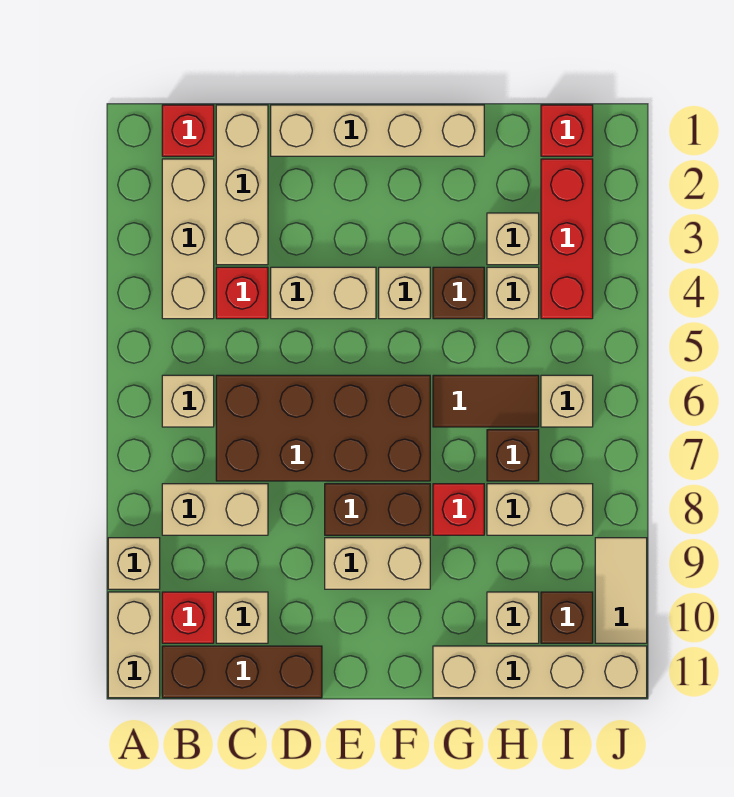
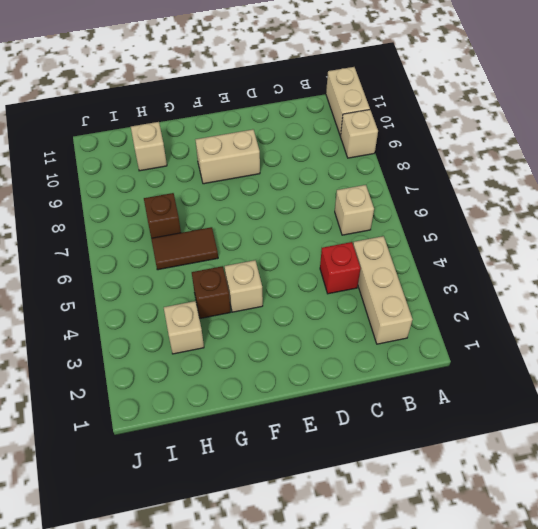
none -> red 1x1 brick [162,105,214,156]
none -> tan 1x2 brick [162,484,268,535]
none -> red 1x1 brick [162,592,214,643]
none -> brown 1x3 brick [162,646,322,698]

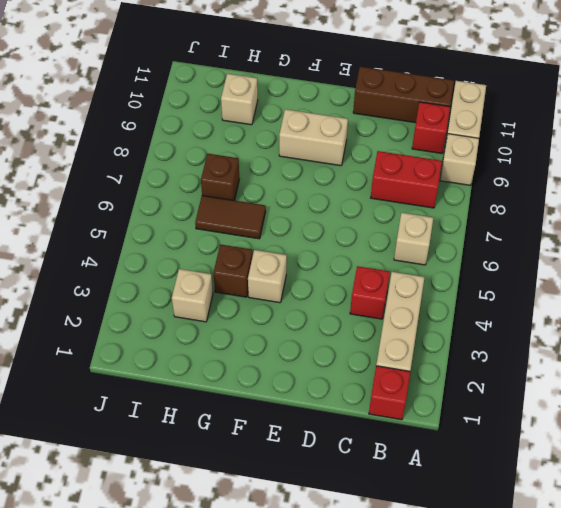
red 1x2 brick [371,151,442,208] -> tan 1x2 brick [162,484,268,535]
none -> tan 1x3 brick [216,105,268,265]
none -> brown 2x4 brick [216,375,430,481]
none -> tan 1x1 brick [216,592,268,643]
none -> tan 1x4 brick [271,105,484,156]

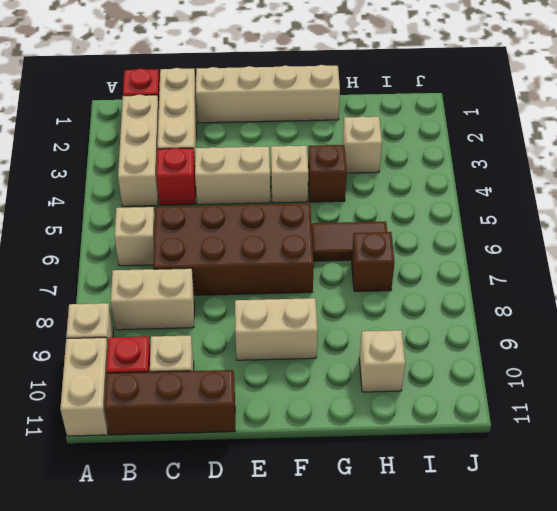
none -> brown 1x2 brick [325,484,430,535]
none -> red 1x1 brick [433,484,484,535]
none -> tan 1x4 brick [433,646,647,698]
none -> tan 1x1 brick [487,267,539,319]

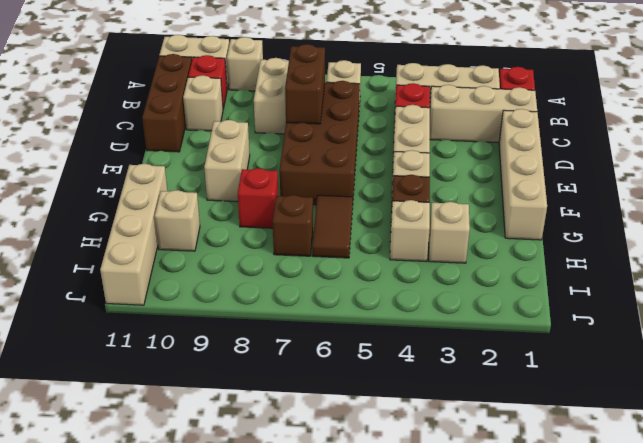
brown 1x2 brick [285,44,325,124] -> brown 1x2 brick moved to [325,484,430,535]
none -> tan 1x2 brick [487,484,593,535]
none -> red 1x1 brick [541,105,593,156]
none -> red 1x3 brick [541,159,593,319]
none -> tan 1x1 brick [541,375,593,427]

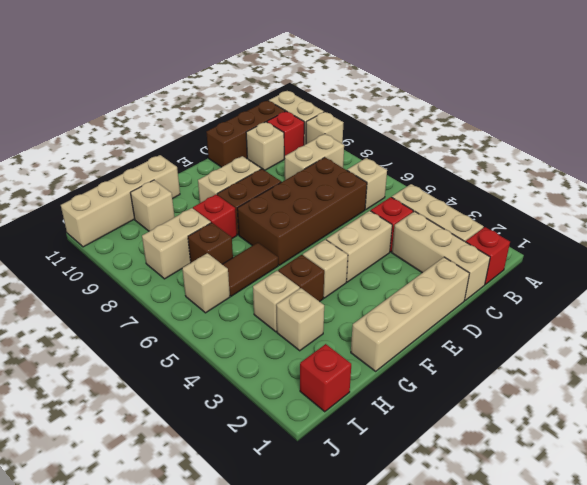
none -> red 1x3 brick [541,159,593,319]
none -> brown 1x1 brick [541,592,593,643]
none -> tan 1x2 tile [595,538,647,643]

